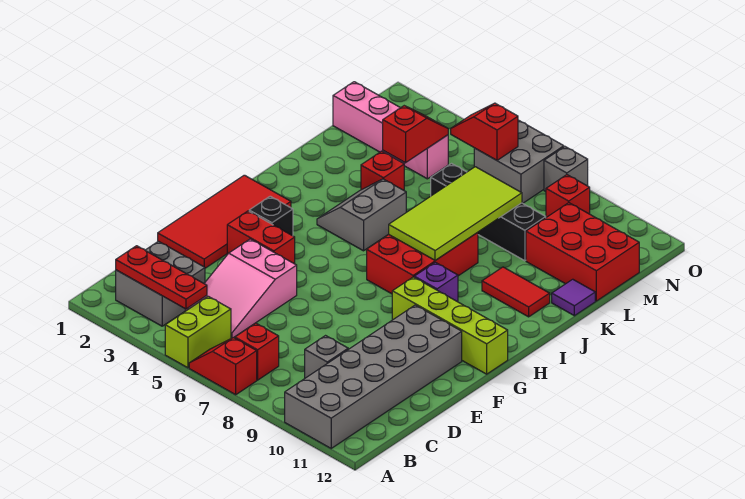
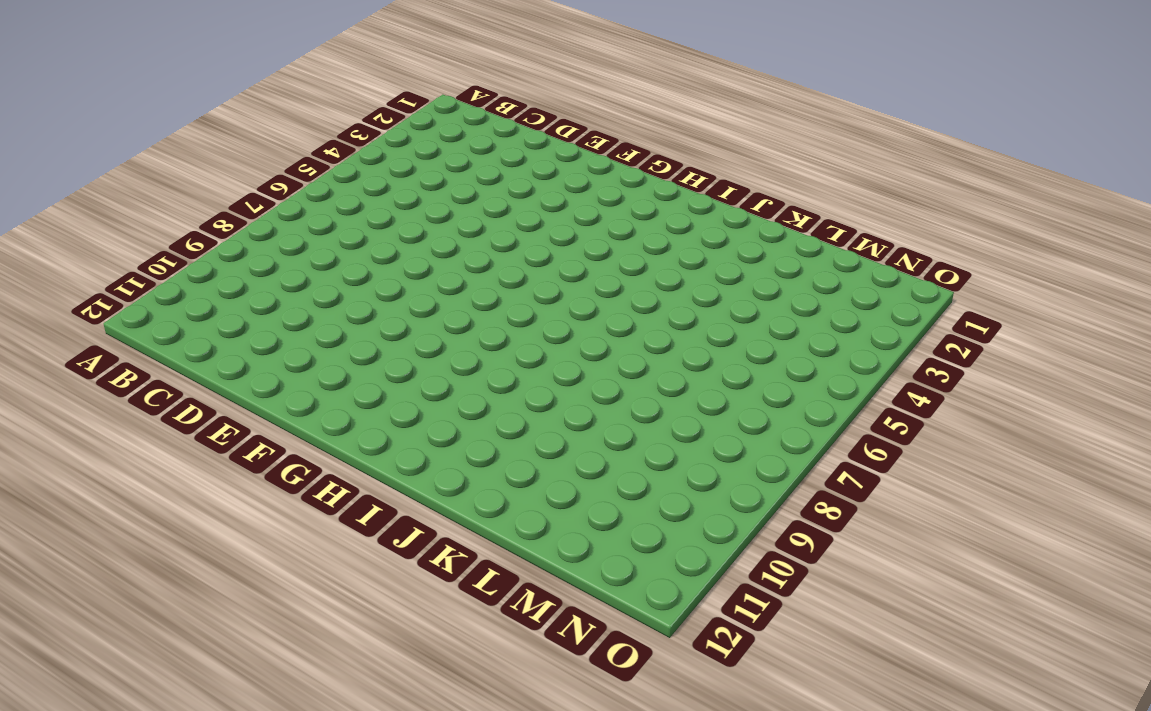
none -> lime 1x2 brick [165,296,231,368]
none -> red 1x2 slope [189,338,257,395]
none -> grey 2x6 brick [285,305,462,448]

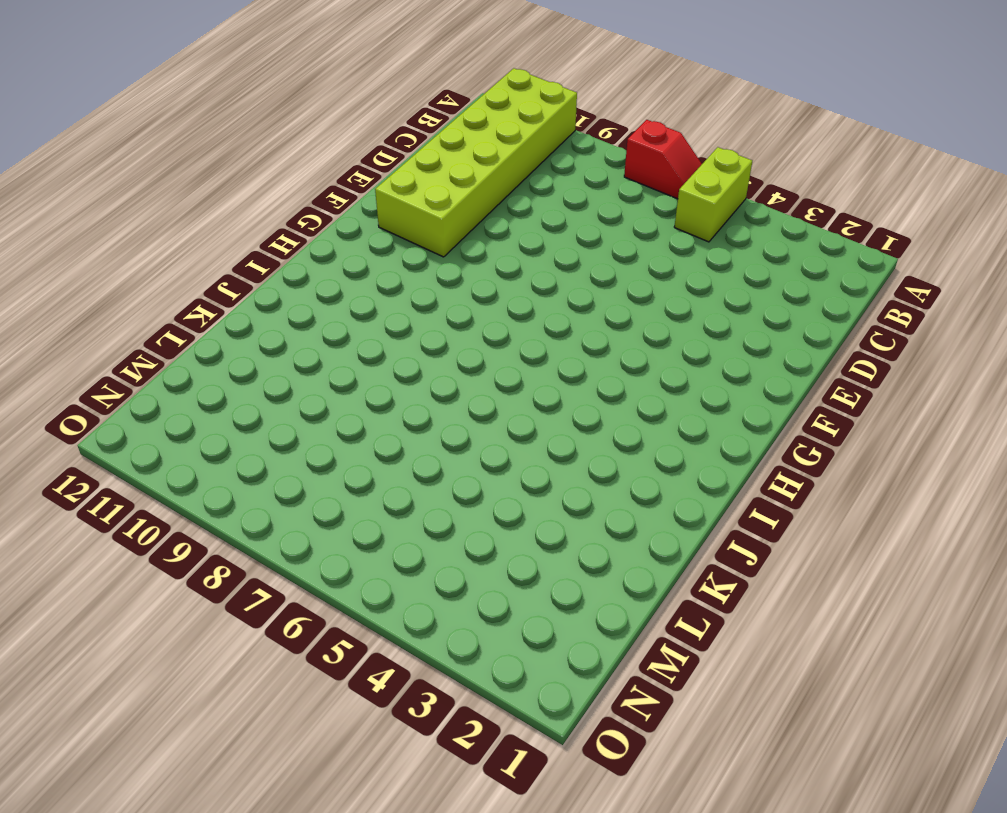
lime 2x6 brick [375,68,577,257] -> grey 2x6 brick [285,305,462,448]
none -> grey 2x2 brick [116,241,205,326]
none -> red 1x1 brick [235,323,279,380]
none -> pink 2x3 slope [185,239,297,338]

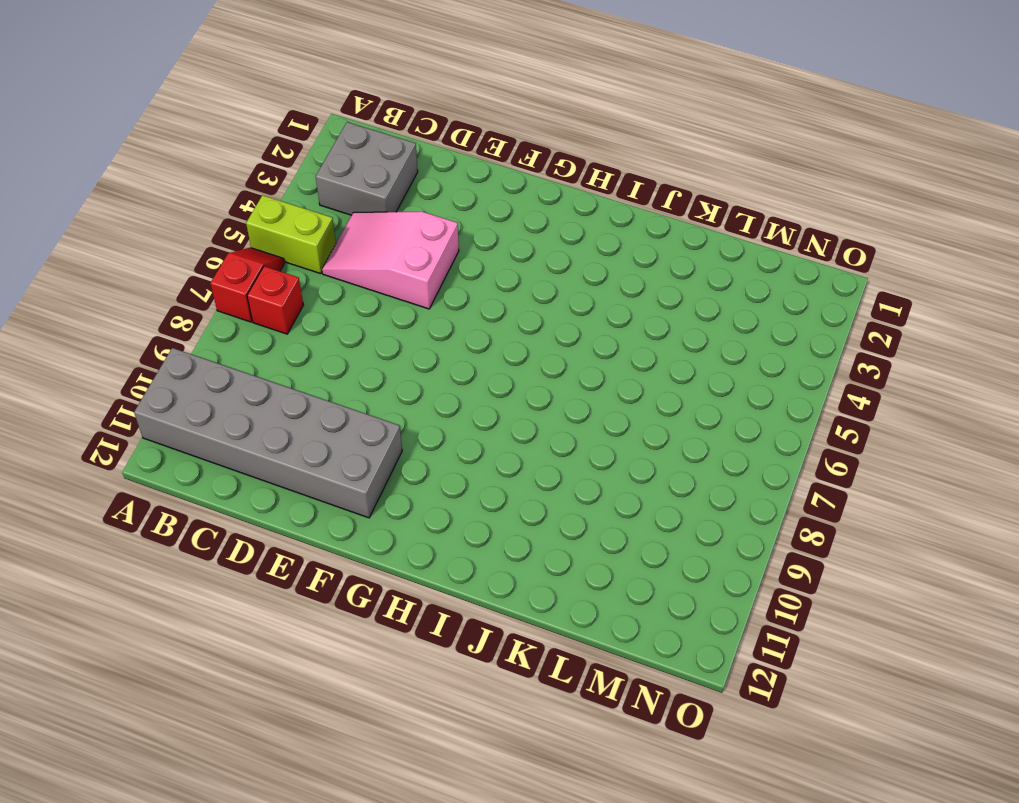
none -> grey 1x1 brick [305,336,348,378]
none -> red 2x4 tile [158,175,291,268]
none -> red 1x2 brick [227,211,295,264]

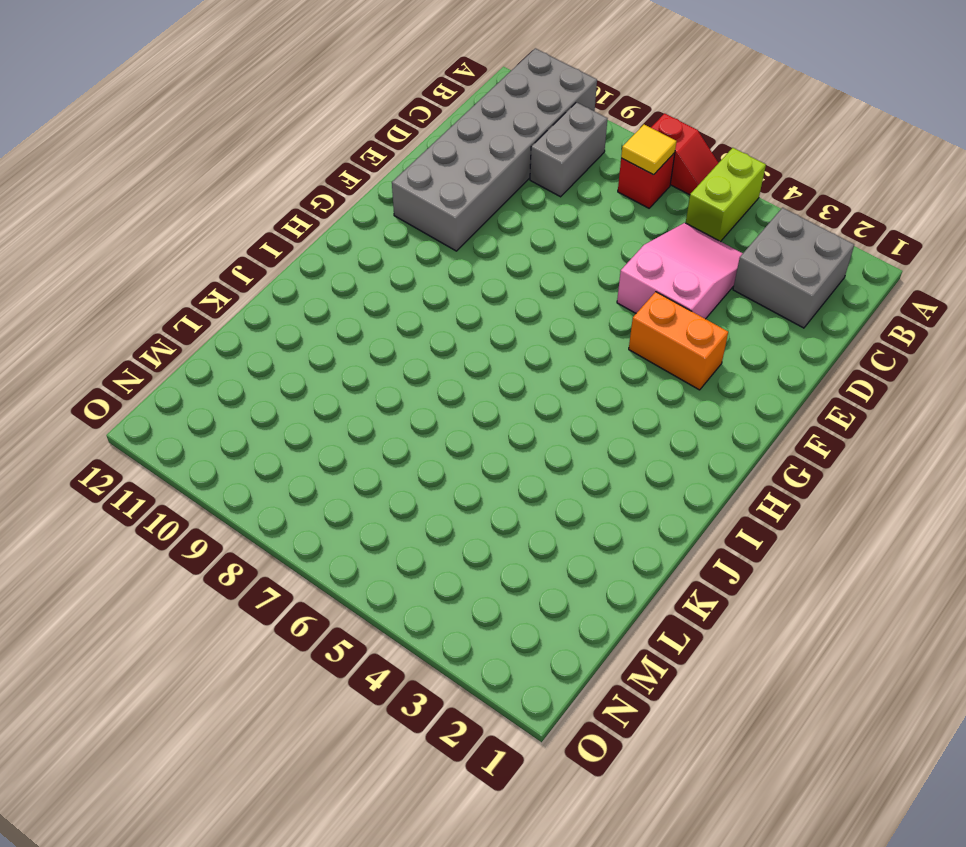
yellow 1x1 tile [621,125,677,175] -> none
grey 1x2 brick [530,102,607,197] -> grey 1x1 brick [305,336,348,378]
orange 1x2 brick [629,292,728,390] -> red 1x2 brick [227,211,295,264]
none -> red 2x4 tile [158,175,291,268]
none -> black 1x1 brick [249,196,293,236]
none -> lime 1x4 brick [392,277,508,374]

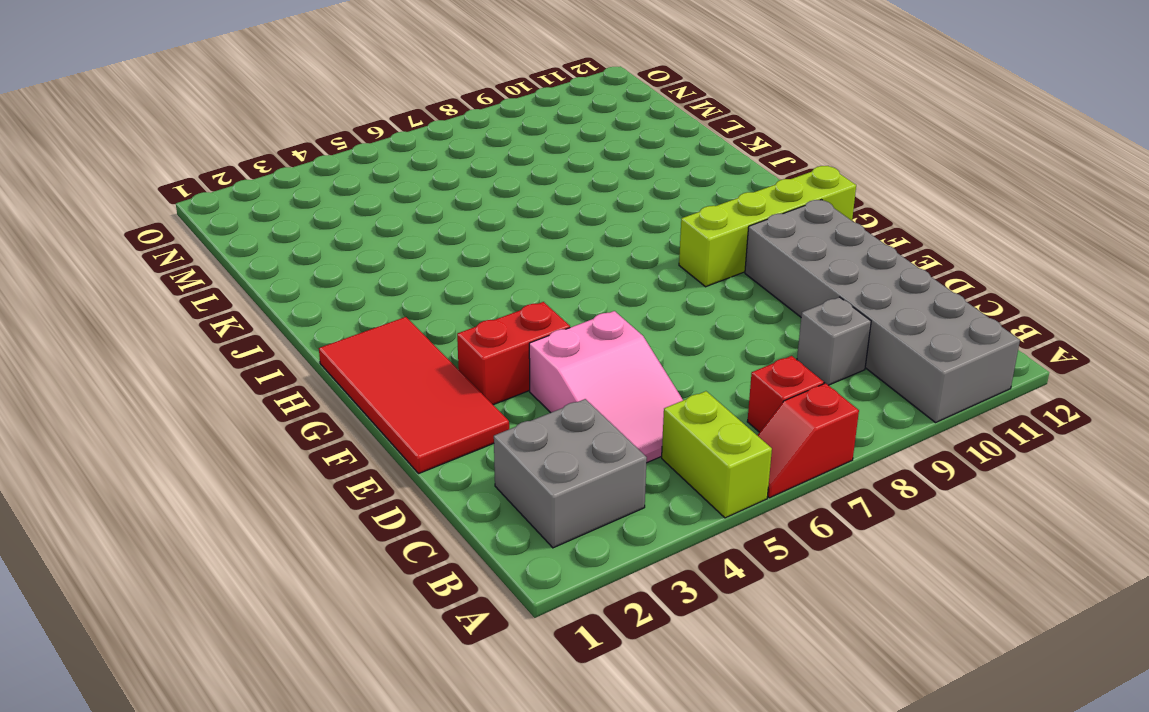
none -> black 1x1 brick [249,196,293,236]
none -> red 2x3 brick [367,232,478,294]
none -> purple 1x1 brick [414,262,458,302]

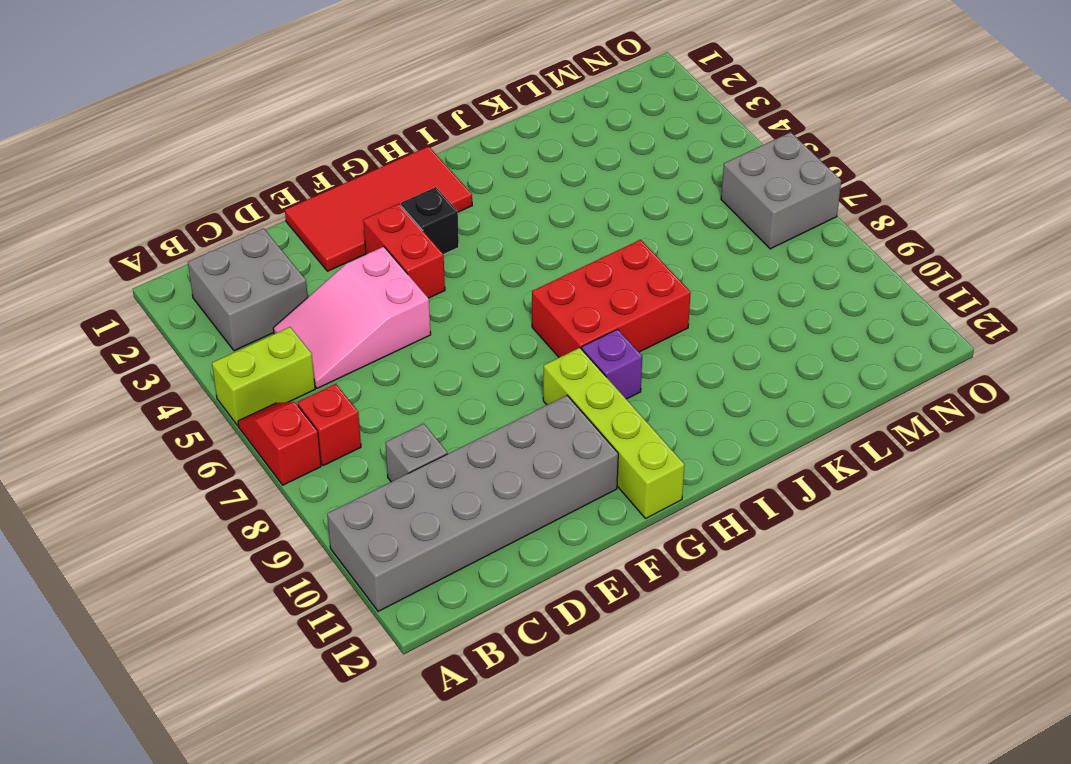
none -> grey 2x2 slope [317,179,406,251]
none -> red 1x2 tile [482,267,550,317]
none -> red 1x1 brick [361,151,404,190]

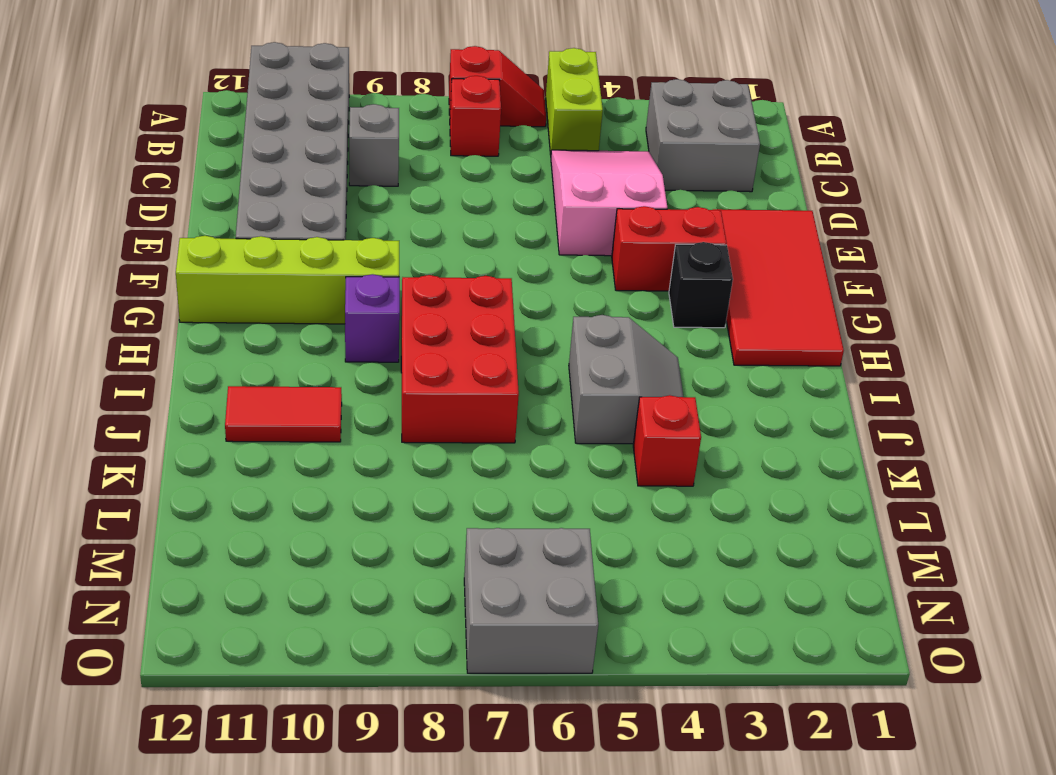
none -> purple 1x1 tile [552,279,595,316]
none -> black 1x4 brick [431,164,546,261]
none -> red 2x3 brick [526,203,639,301]

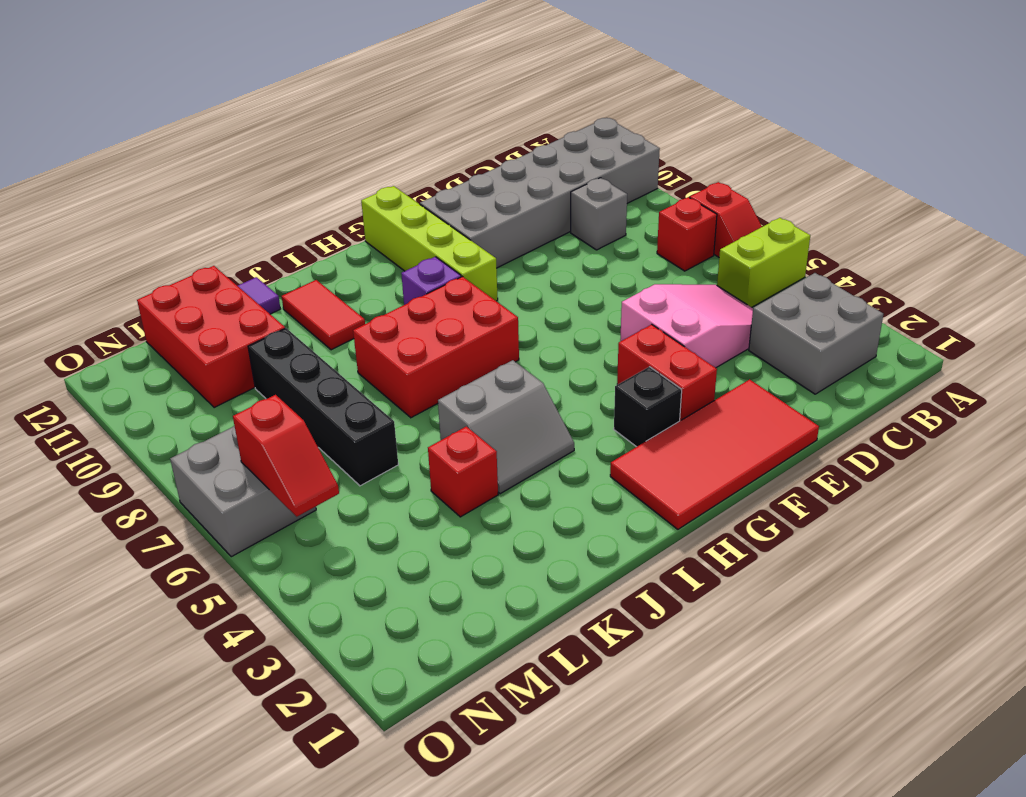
none -> pink 1x4 brick [333,82,448,179]
none -> red 1x1 brick [546,175,590,217]
none -> grey 1x1 brick [544,147,588,192]

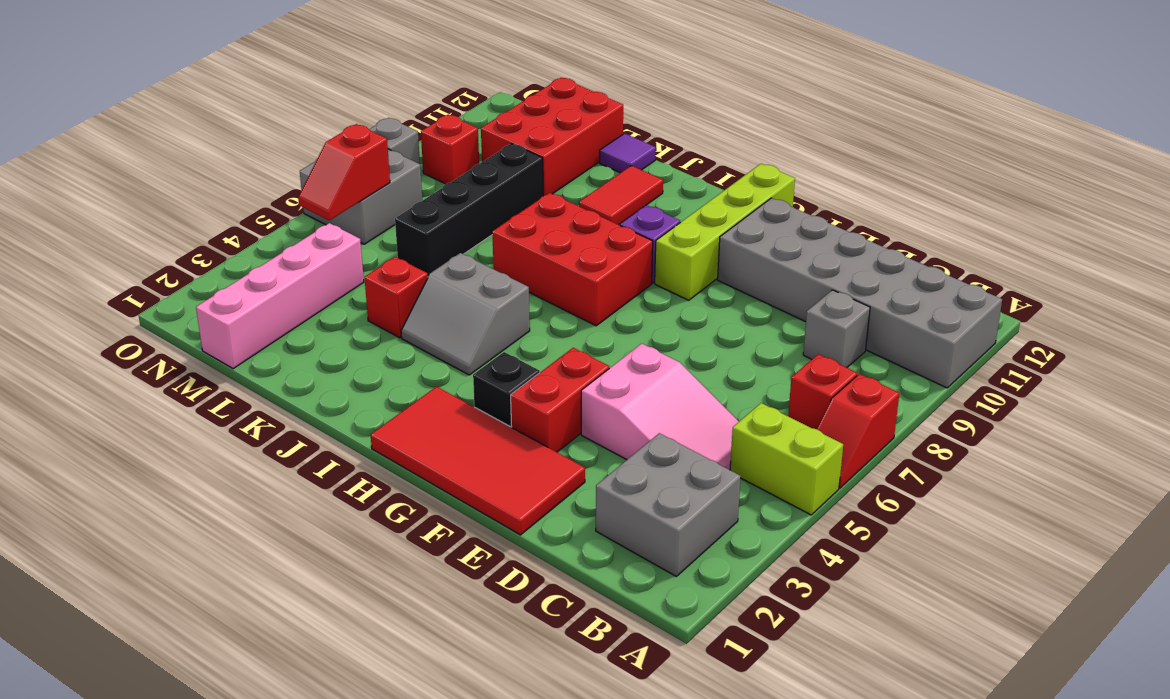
none -> red 1x3 plate [116,246,207,309]
none -> lime 2x4 tile [389,167,522,260]
none -> red 1x2 slope [383,106,448,163]

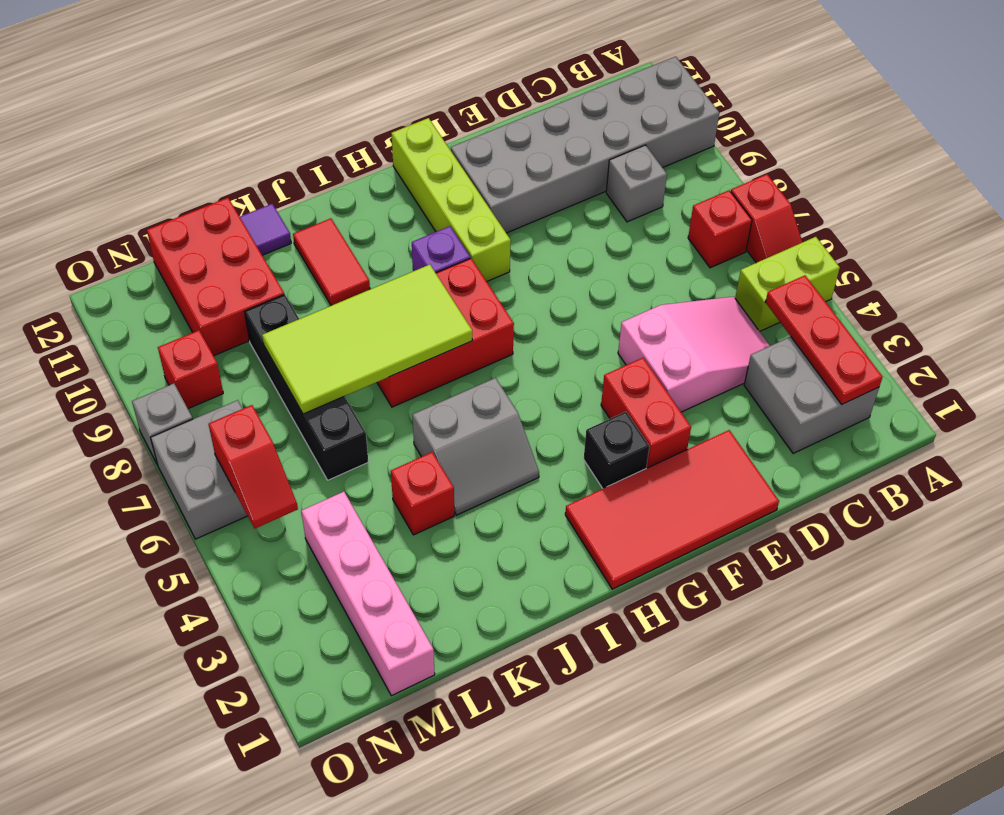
none -> red 1x2 slope [383,106,448,163]

